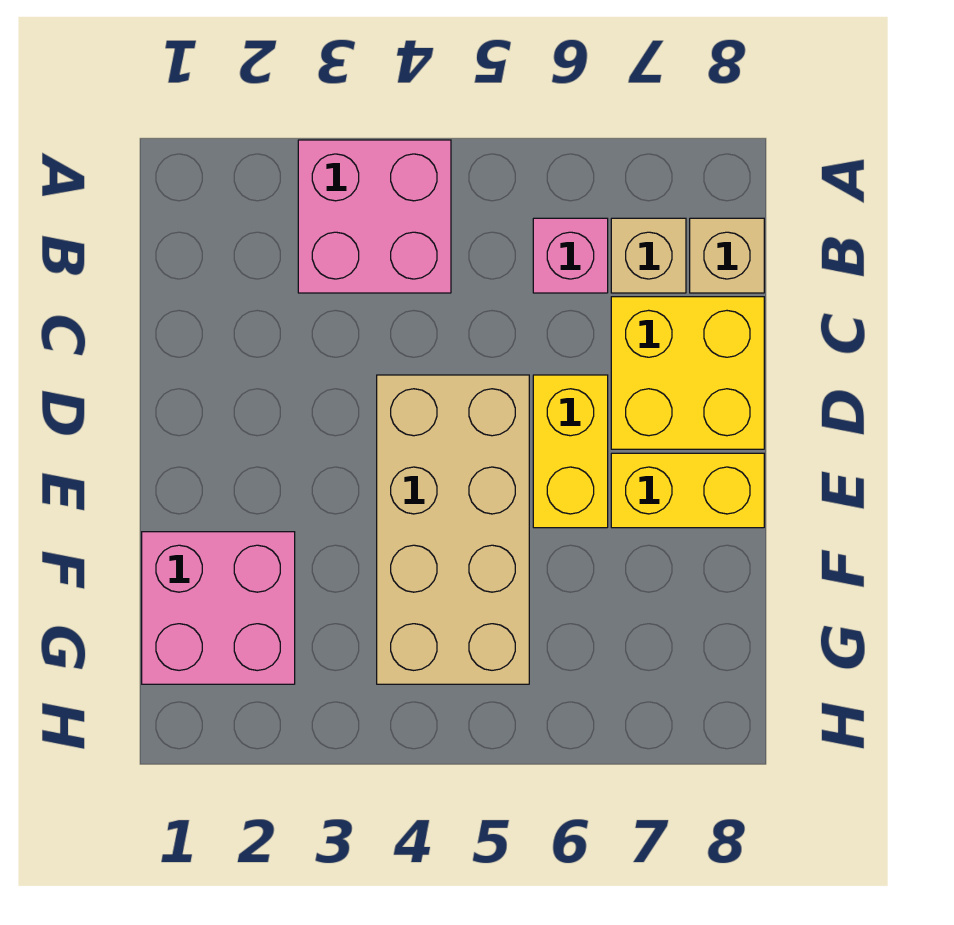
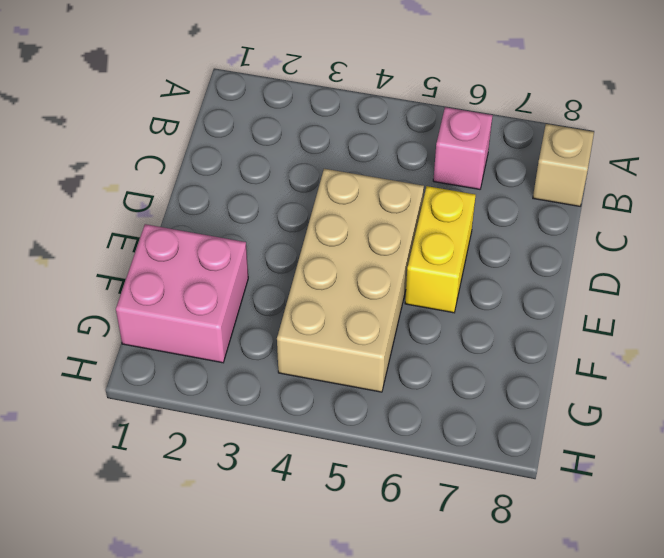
none -> pink 2x2 brick [298,140,451,293]
none -> tan 1x1 brick [611,218,686,293]

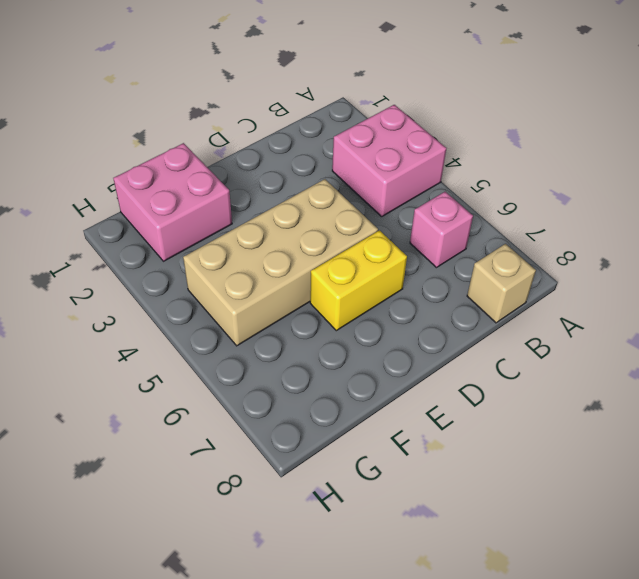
none -> tan 1x1 brick [611,218,686,293]
none -> yellow 2x2 brick [611,297,764,449]

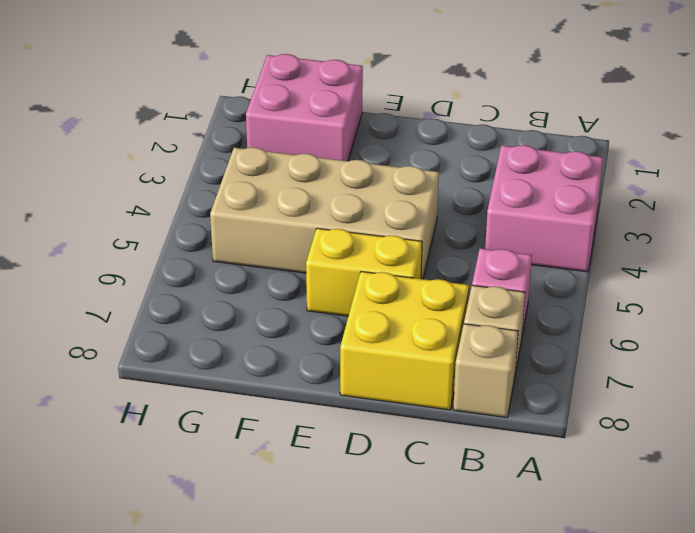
none -> yellow 1x2 brick [611,453,764,528]

